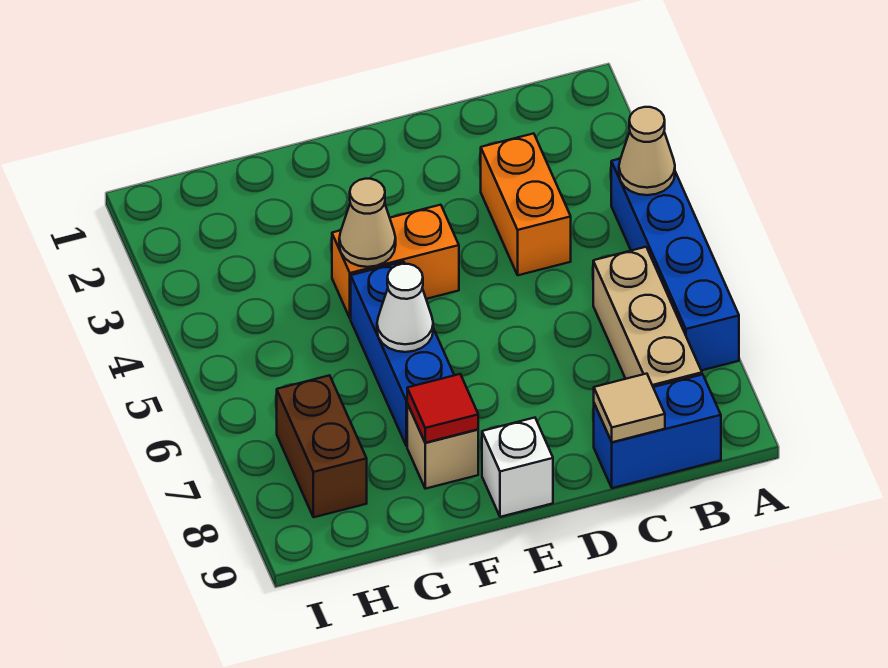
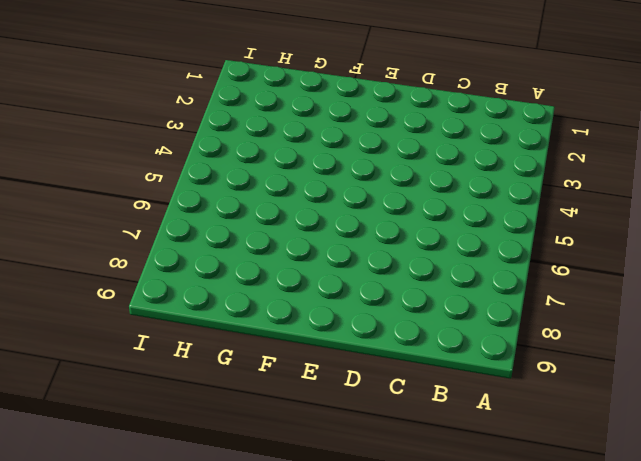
none -> blue 1x4 brick [611,159,739,371]
none -> tan 1x3 brick [593,247,702,387]
none -> blue 1x2 brick [594,374,721,488]

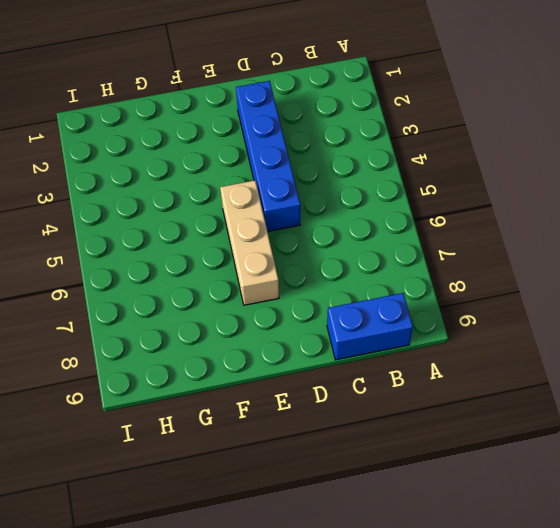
blue 1x4 brick [236,81,300,231] -> blue 1x4 brick moved to [611,159,739,371]
tan 1x3 brick [220,180,279,305] -> tan 1x3 brick moved to [593,247,702,387]
none -> orange 1x2 brick [481,133,571,275]
none -> orange 1x2 brick [332,205,459,318]
none -> white 1x1 brick [482,418,553,517]

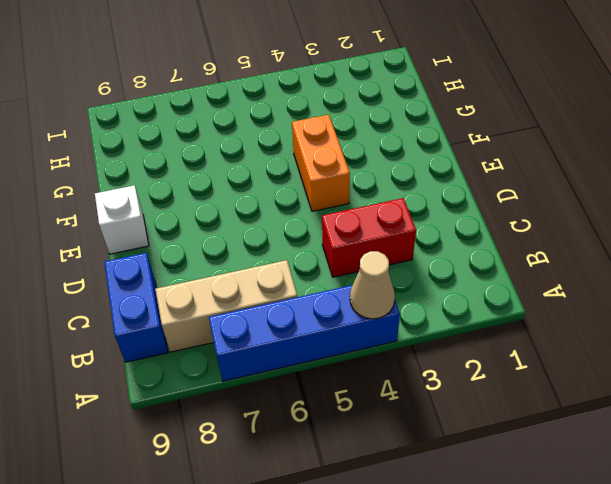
red 1x2 brick [322,198,416,277] -> orange 1x2 brick [481,133,571,275]
none -> blue 1x3 brick [351,262,454,446]
none -> tan 1x1 brick [407,404,478,489]
none -> brown 1x2 brick [277,375,367,517]

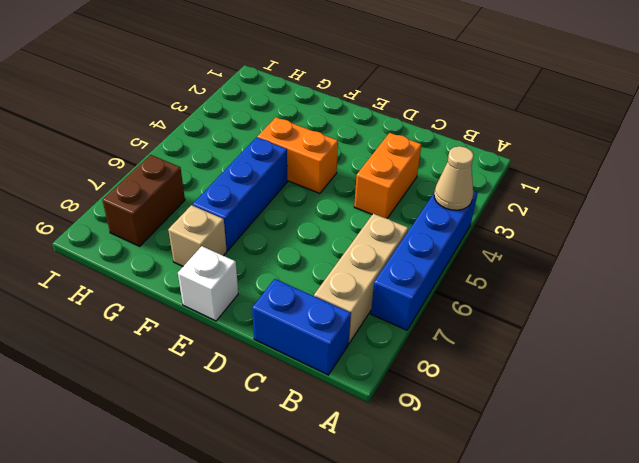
none -> tan 1x1 tile [594,374,665,442]
none -> tan 1x1 cone [339,179,396,267]
none -> white 1x1 cone [377,264,433,352]

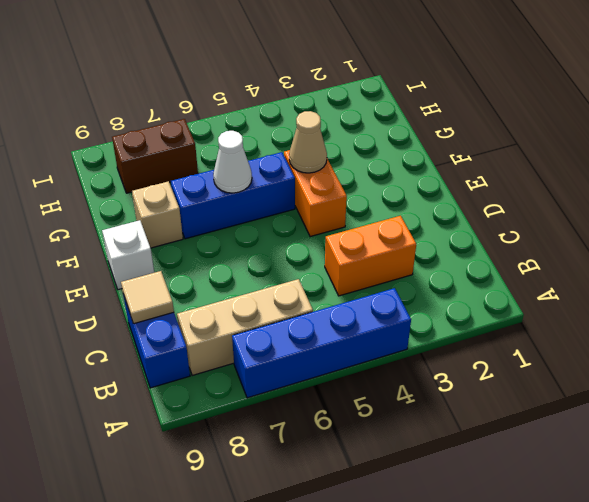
none -> tan 1x1 cone [619,107,675,195]
none -> red 1x1 tile [407,374,478,443]

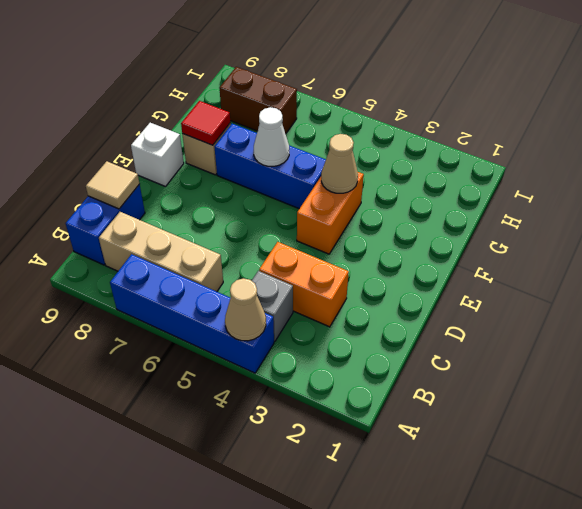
grey 1x1 brick [252,271,293,341] -> none

